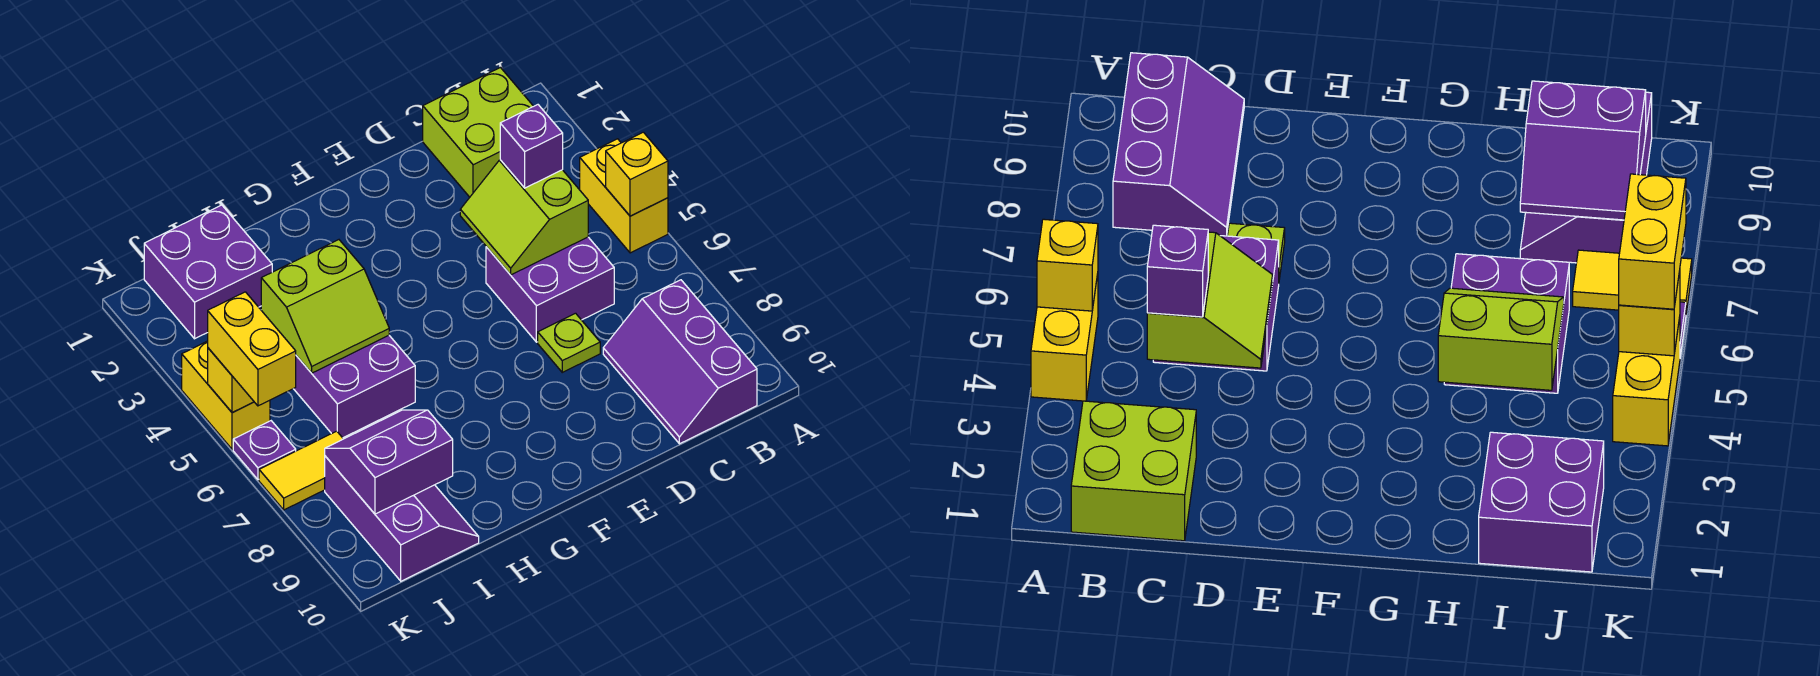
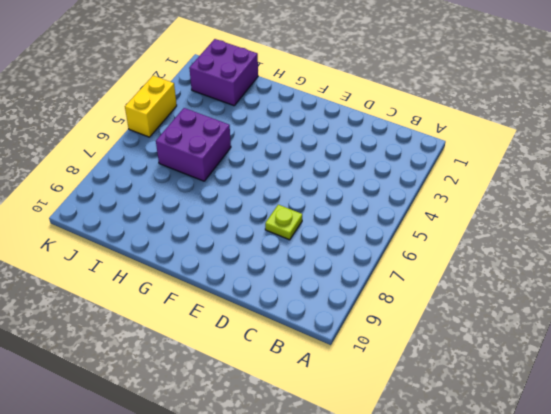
none -> yellow 1x2 brick [580,139,668,253]
none -> lime 2x2 brick [423,68,533,197]
none -> purple 2x3 slope [603,280,757,444]

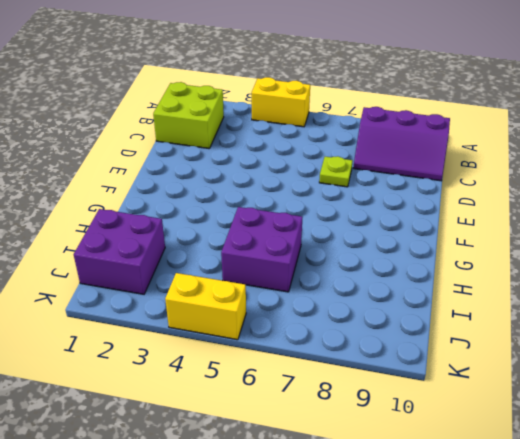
none -> purple 2x2 brick [486,237,614,342]
none -> purple 2x3 slope [325,456,479,581]
none -> yellow 1x2 tile [259,431,343,510]

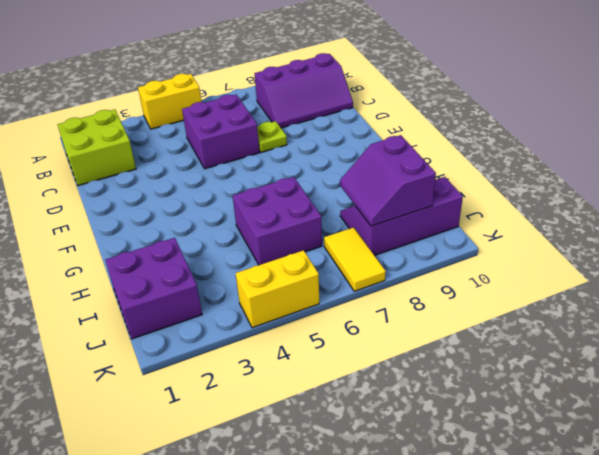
none -> purple 1x1 plate [233,421,296,480]
none -> yellow 1x1 brick [606,132,668,216]
none -> lime 2x2 slope [460,160,588,275]

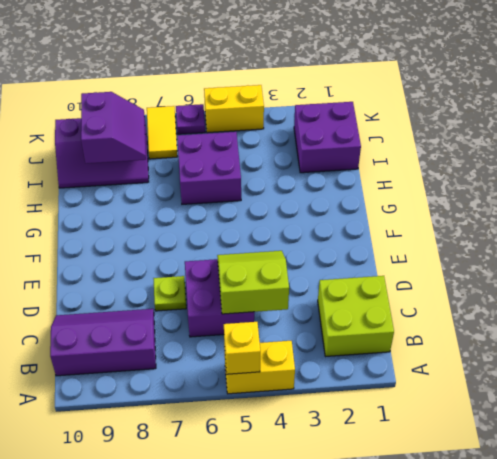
none -> lime 2x2 slope [261,240,389,373]
none -> yellow 1x1 brick [208,348,254,412]
none -> purple 1x1 brick [500,105,563,188]

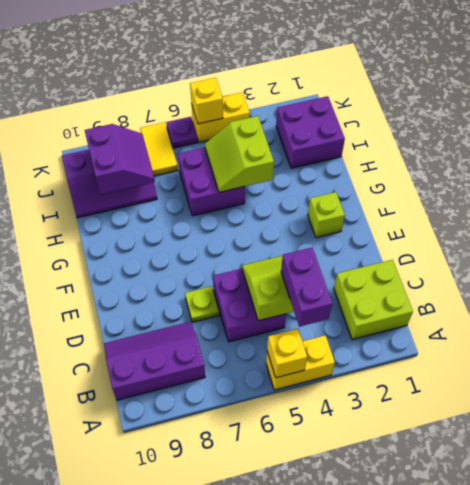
purple 1x2 brick [281,248,332,327] -> purple 1x1 brick [500,105,563,188]
lime 1x1 brick [308,192,345,237] -> none
none -> yellow 1x2 brick [208,292,296,406]

